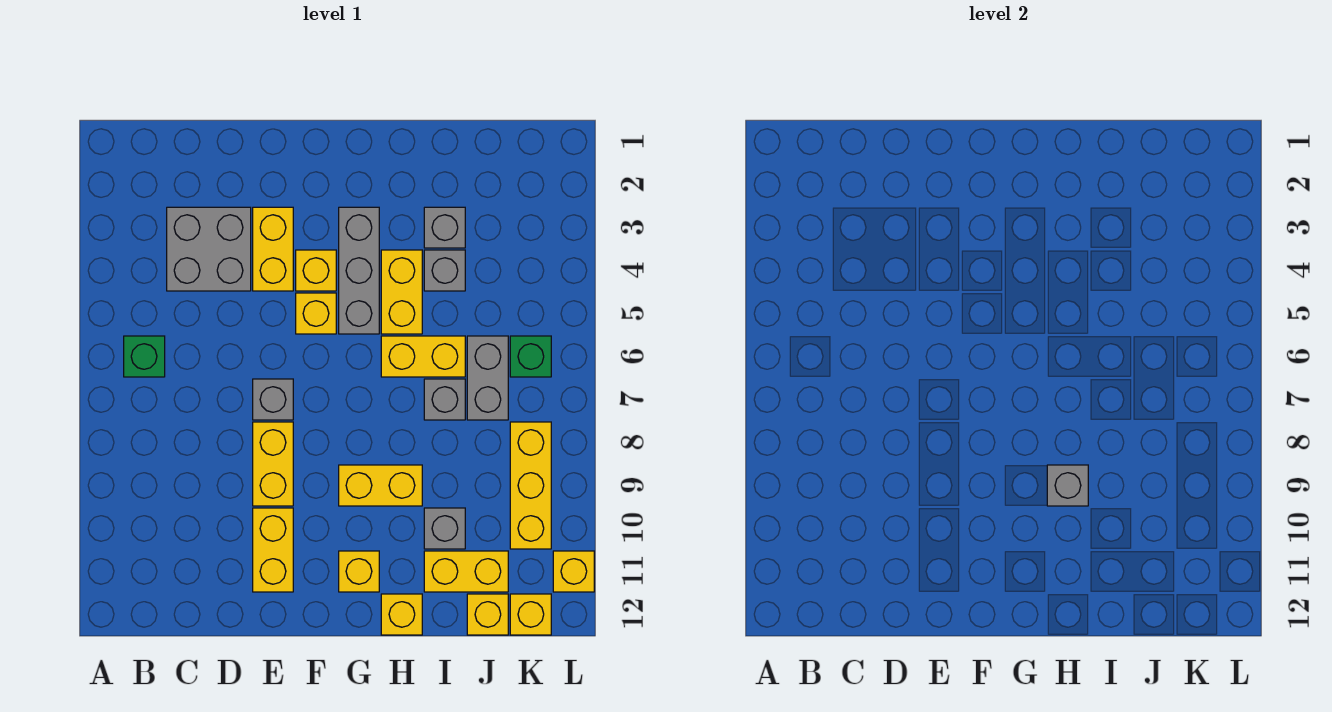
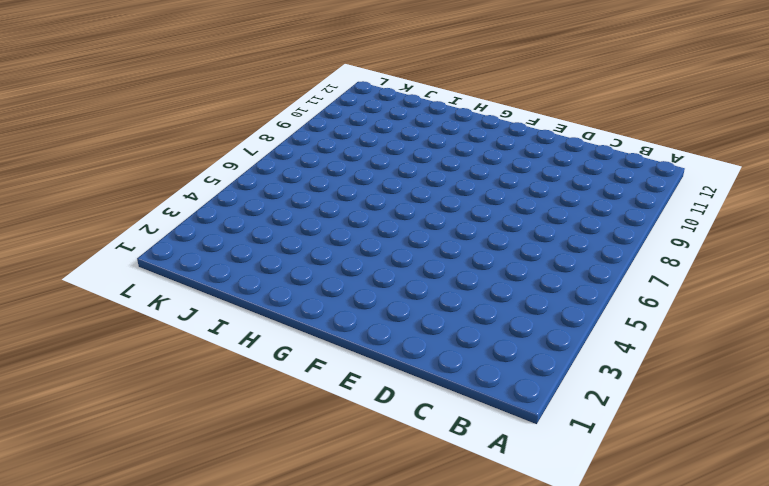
none -> green 1x1 brick [124,336,165,377]
none -> grey 2x2 brick [167,207,251,291]
none -> yellow 1x2 brick [253,207,293,291]

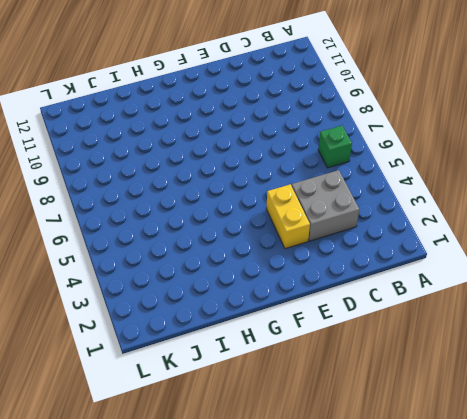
none -> grey 1x1 brick [253,379,293,420]
none -> yellow 1x2 brick [253,422,293,506]
none -> yellow 1x2 brick [253,508,293,592]

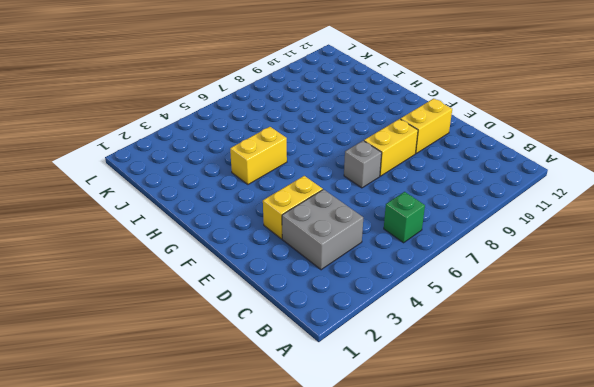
none -> yellow 1x1 brick [296,250,336,291]
none -> yellow 1x1 brick [296,293,336,334]
none -> grey 1x3 brick [339,207,379,334]

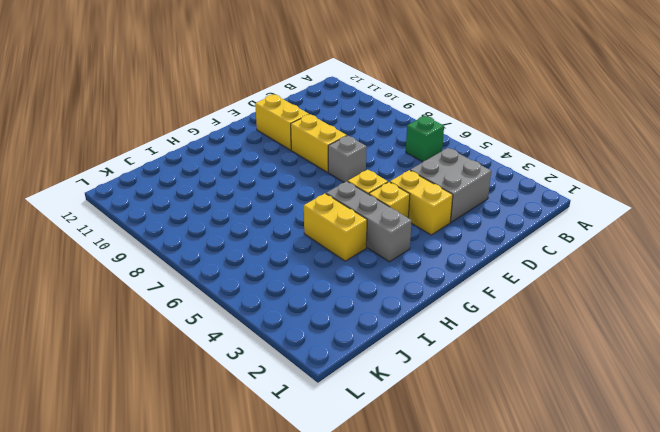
none -> yellow 1x2 brick [339,465,422,506]
none -> yellow 1x1 brick [339,551,379,592]
none -> yellow 1x2 brick [381,336,465,377]

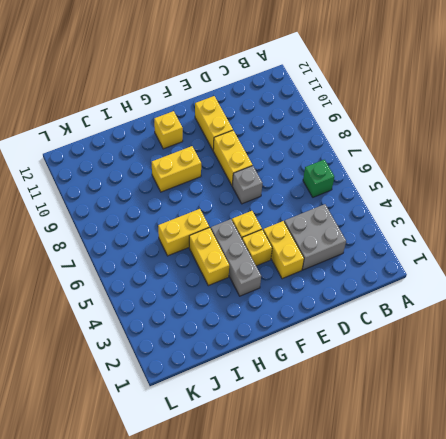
none -> yellow 1x1 brick [381,594,422,635]
none -> grey 1x1 brick [424,207,465,248]
none -> grey 1x1 brick [424,250,465,291]

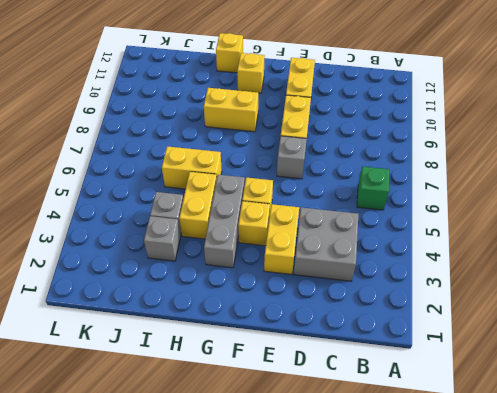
none -> grey 1x1 brick [424,379,465,420]
none -> grey 1x1 brick [424,508,465,549]
none -> yellow 1x2 brick [424,551,508,592]

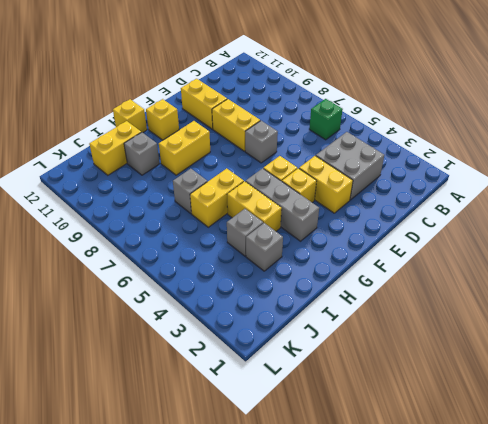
none -> grey 1x2 brick [467,336,508,420]
none -> yellow 1x1 brick [467,594,508,635]
none -> green 1x1 brick [510,336,551,377]

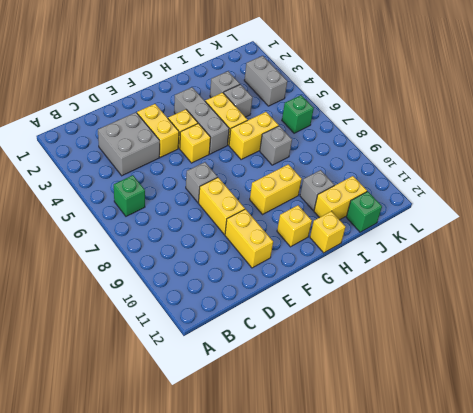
green 1x1 brick [346,191,382,232] -> yellow 1x1 brick [467,594,508,635]
grey 1x2 brick [244,56,287,106] -> grey 1x2 brick moved to [467,336,508,420]
none -> yellow 1x3 brick [510,422,551,549]
none -> yellow 1x1 brick [510,594,551,635]
none -> yellow 1x1 brick [553,551,594,592]

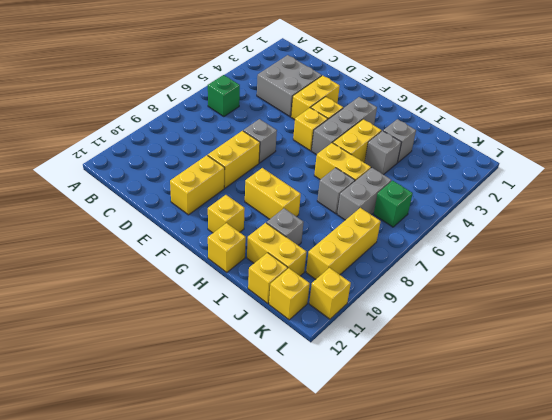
none -> grey 1x1 brick [1047,465,1088,506]

